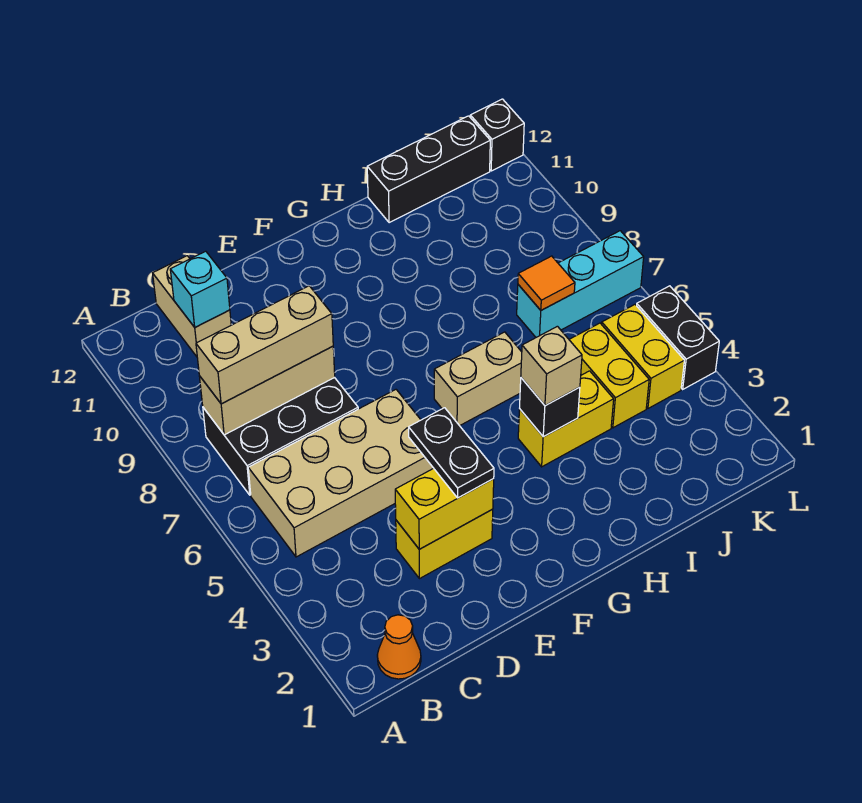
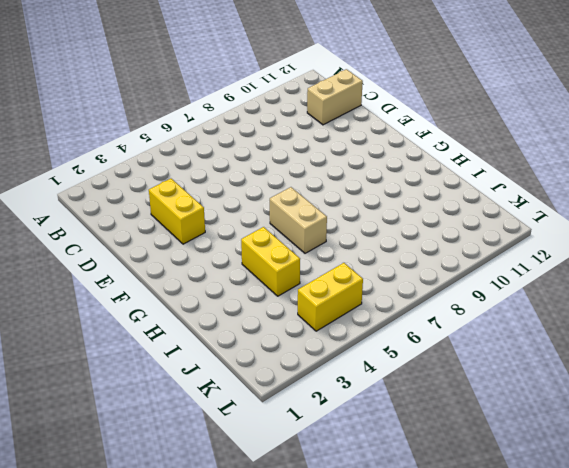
none -> orange 1x1 cone [377,615,421,679]
none -> tan 2x4 brick [248,390,433,557]
none -> black 2x3 brick [203,377,358,495]

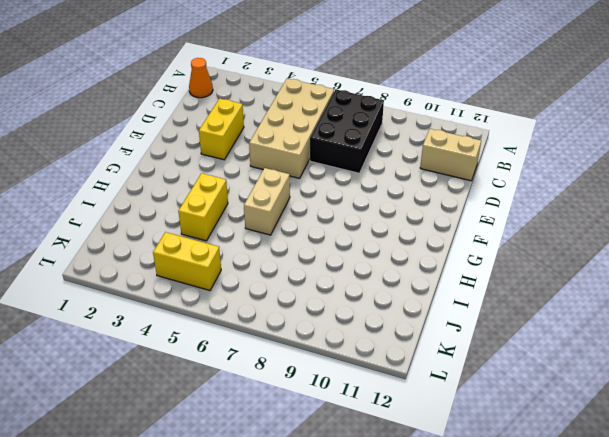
none -> black 1x3 brick [367,116,490,223]
none -> yellow 1x2 brick [569,323,649,428]
none -> cyan 1x3 brick [517,231,644,337]

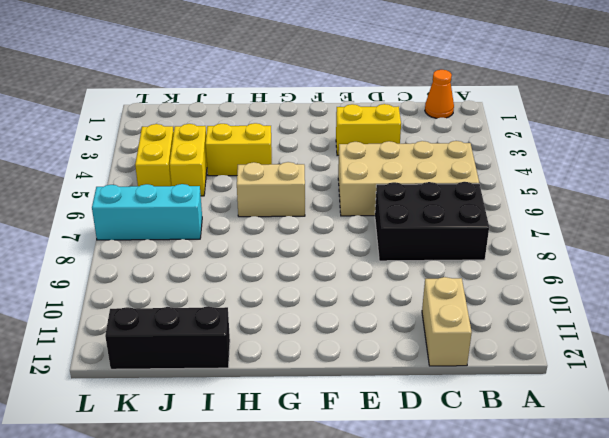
none -> black 1x2 brick [637,286,719,389]
none -> black 1x1 brick [470,99,524,171]
none -> tan 1x3 brick [199,346,335,435]

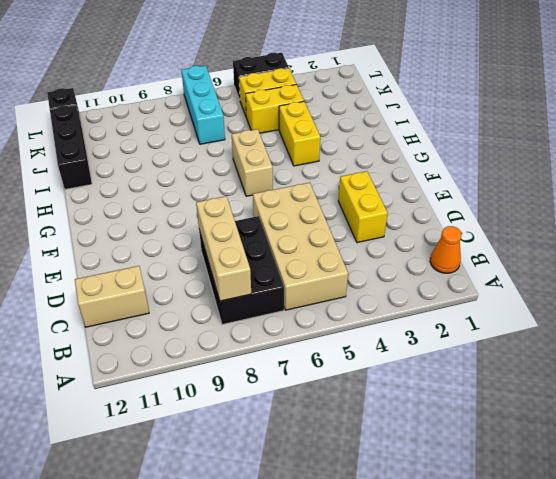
none -> cyan 1x1 brick [170,251,230,327]
none -> yellow 1x2 brick [395,468,494,549]
none -> black 1x1 brick [520,378,580,437]

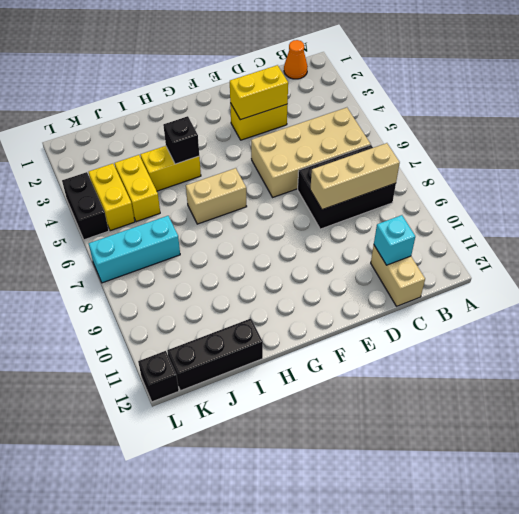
none -> orange 1x1 tile [518,256,575,310]
none -> tan 1x3 brick [196,286,333,404]
none -> black 1x2 plate [409,408,494,498]

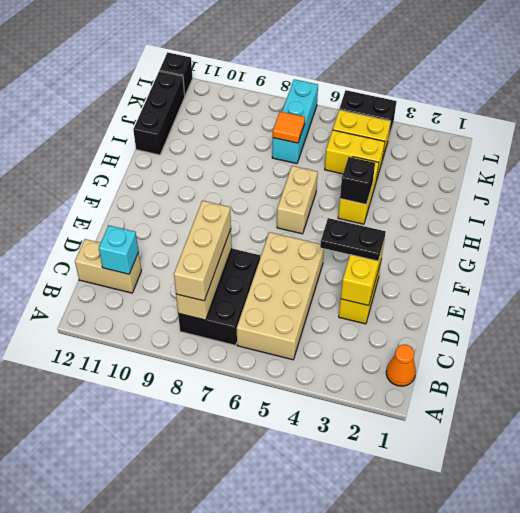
none -> tan 1x1 brick [521,326,582,406]

